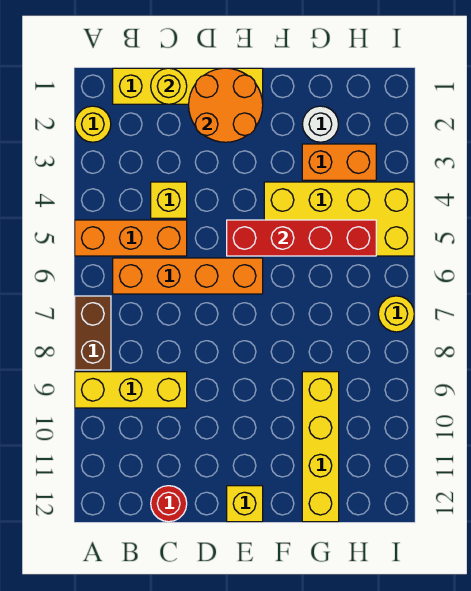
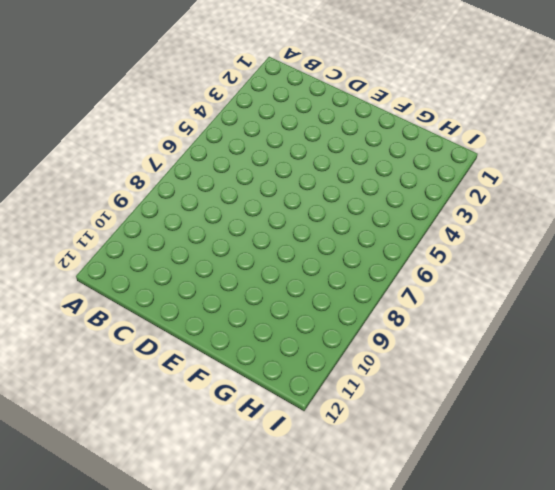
none -> yellow 1x1 round brick [75,106,111,142]
none -> orange 1x3 brick [75,220,187,256]
none -> brown 1x2 brick [75,296,111,370]

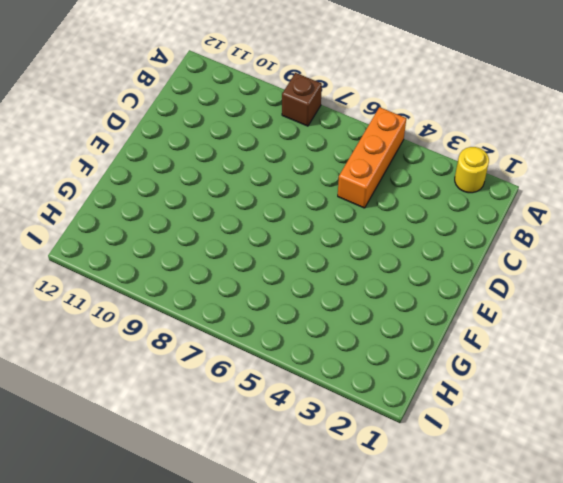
brown 1x1 brick [282,73,322,126] -> brown 1x2 brick [75,296,111,370]
none -> yellow 1x3 brick [75,372,187,408]
none -> yellow 1x4 brick [113,68,263,104]
none -> orange 1x4 brick [113,258,263,294]

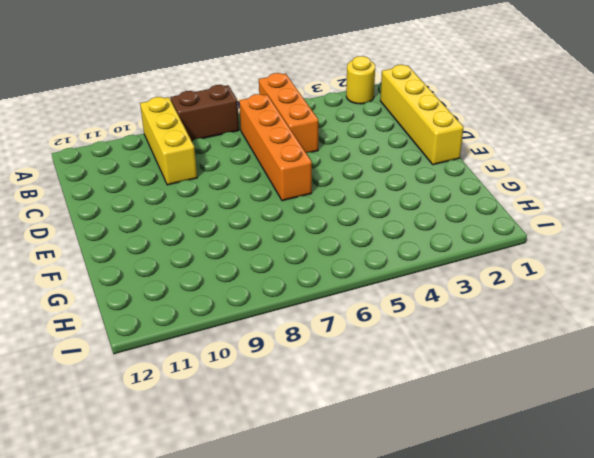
none -> yellow 1x1 brick [151,182,187,218]
none -> red 1x1 round brick [151,486,187,522]
none -> yellow 1x1 brick [227,486,263,522]

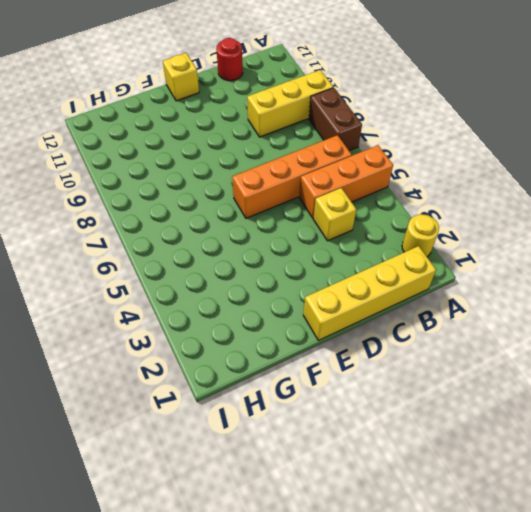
none -> yellow 2x4 brick [264,182,414,256]
none -> white 1x1 round brick [302,106,338,142]
none -> orange 1x2 brick [302,144,376,180]

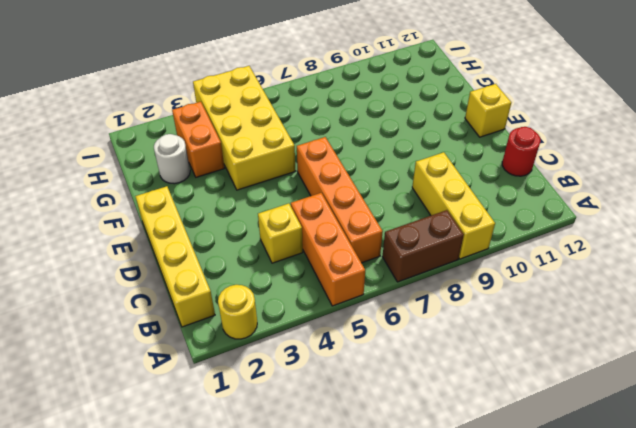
none -> yellow 1x4 brick [302,372,339,522]
none -> yellow 1x1 round brick [378,296,414,332]
none -> yellow 1x1 round brick [151,68,187,104]

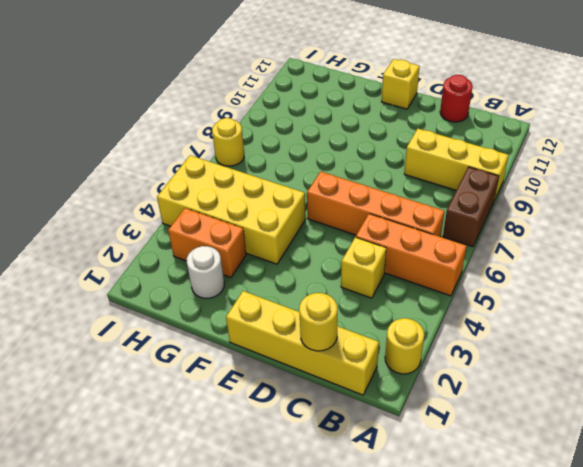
none -> yellow 1x4 brick [302,372,339,522]
none -> orange 2x2 round brick [189,68,263,142]
none -> red 1x4 brick [227,220,376,256]

